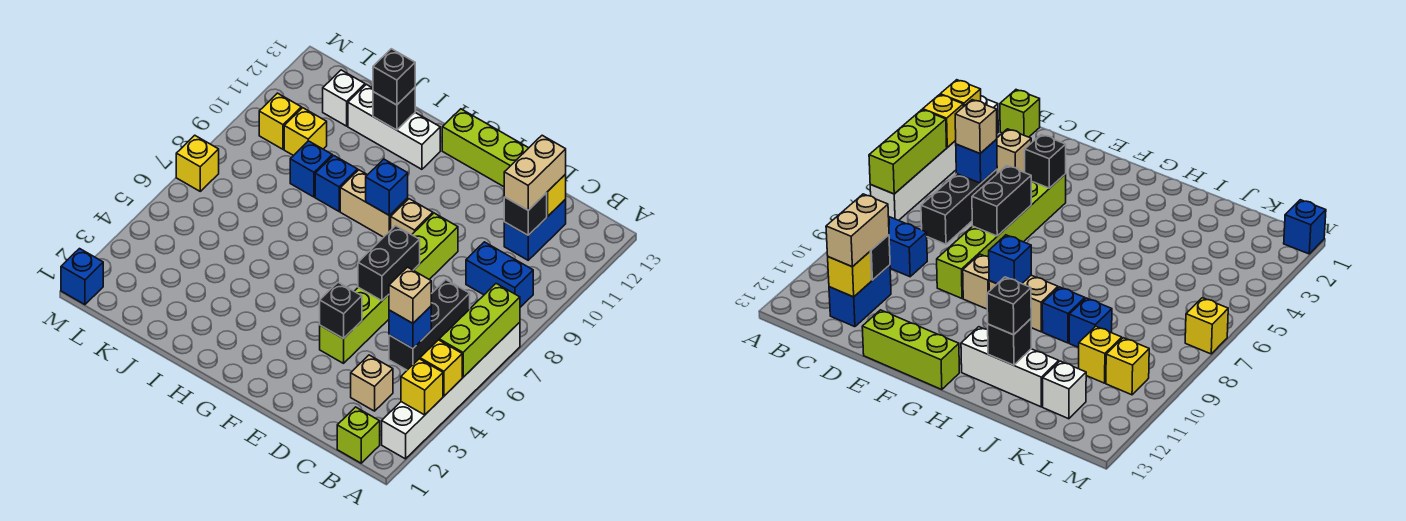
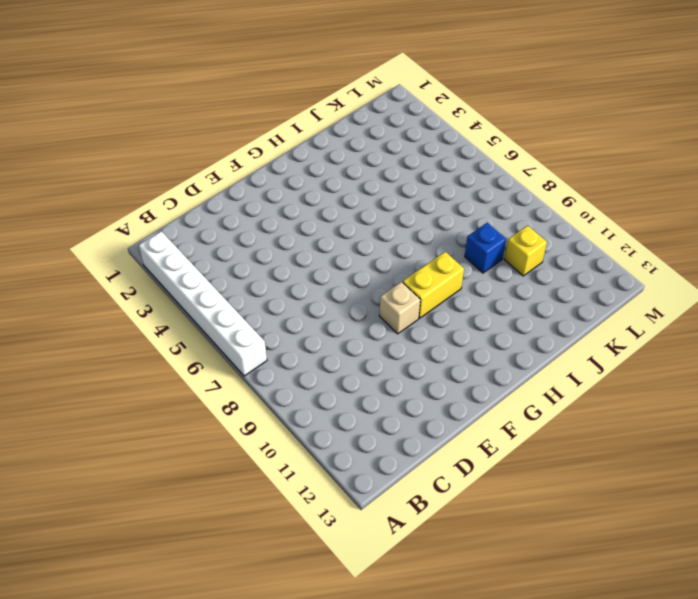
yellow 1x2 brick [403,252,464,318] -> tan 1x2 brick [340,170,408,237]
none -> lime 1x1 brick [337,407,380,463]
none -> blue 1x2 brick [466,242,533,307]
none -> tan 1x1 brick [351,355,393,411]
none -> black 1x3 brick [389,280,470,370]

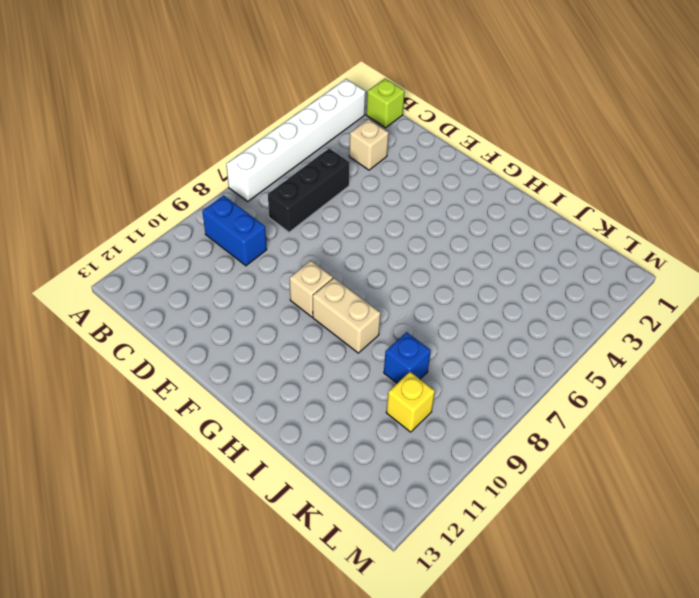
none -> blue 1x2 brick [504,199,566,260]
none -> lime 1x6 brick [320,213,458,363]
none -> lime 1x3 brick [442,109,528,187]
none -> white 1x3 brick [348,84,440,169]

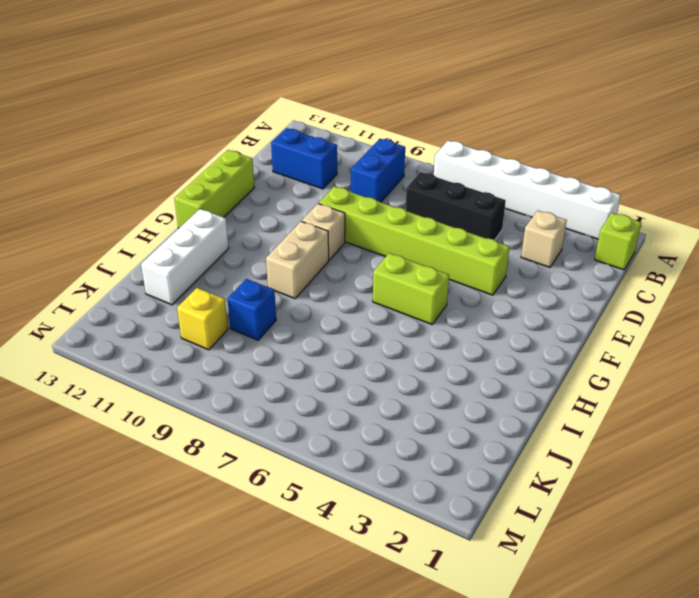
lime 1x2 brick [373,253,449,324] -> none
none -> blue 1x1 brick [315,155,358,211]
none -> white 1x1 brick [323,70,365,126]
none -> yellow 1x1 brick [259,93,301,149]
none -> blue 1x1 brick [61,249,103,305]

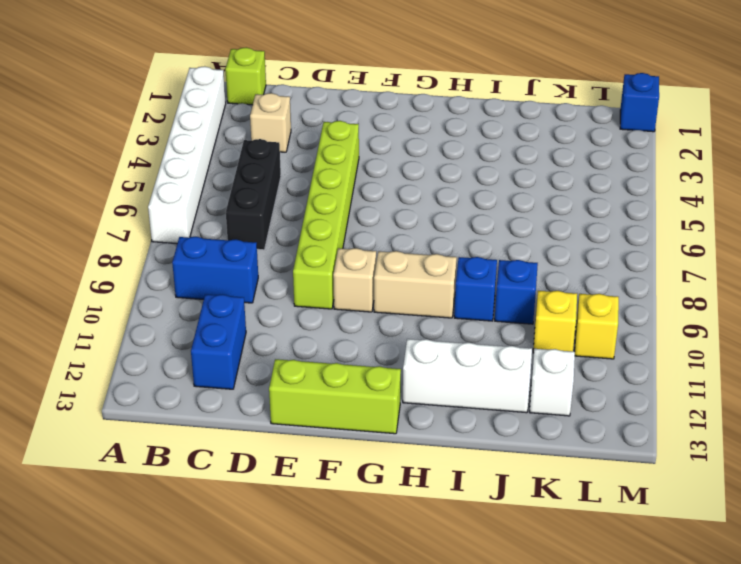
none -> yellow 1x1 brick [176,135,219,191]
none -> yellow 1x1 brick [401,359,443,415]
none -> yellow 1x1 brick [420,340,462,396]
none -> lime 1x3 brick [439,284,520,377]

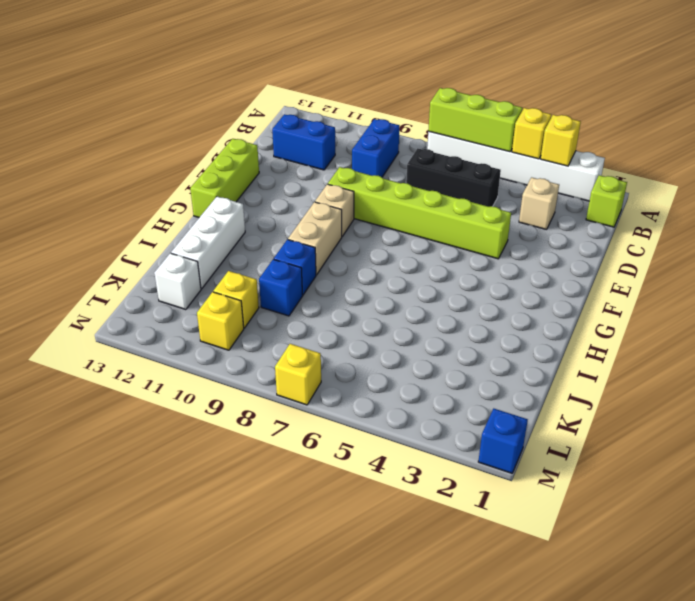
none -> blue 1x1 brick [389,306,431,348]
none -> black 1x1 brick [504,193,547,235]
none -> yellow 1x1 brick [547,174,566,216]
none -> black 1x1 brick [320,282,362,339]

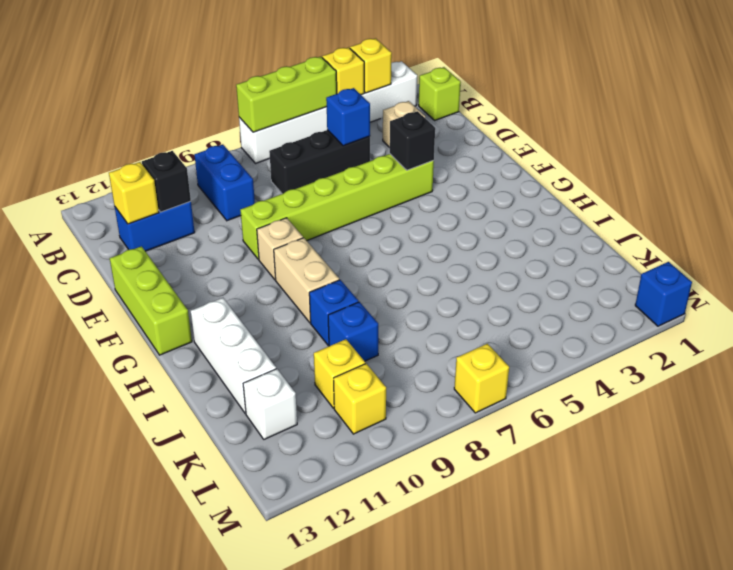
none -> black 1x2 brick [358,226,420,301]
none -> blue 1x1 brick [366,159,408,215]
none -> black 1x1 brick [373,88,415,130]
none -> tan 1x1 brick [389,267,431,323]

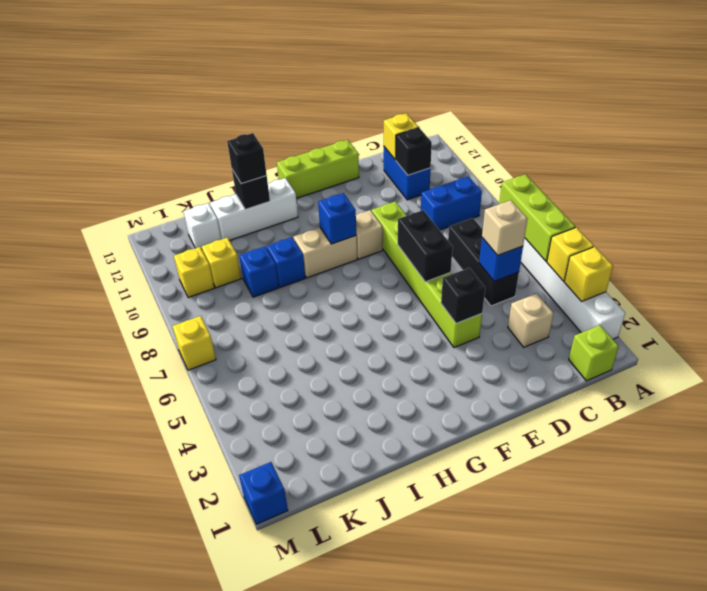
none -> tan 1x2 brick [504,135,566,210]

